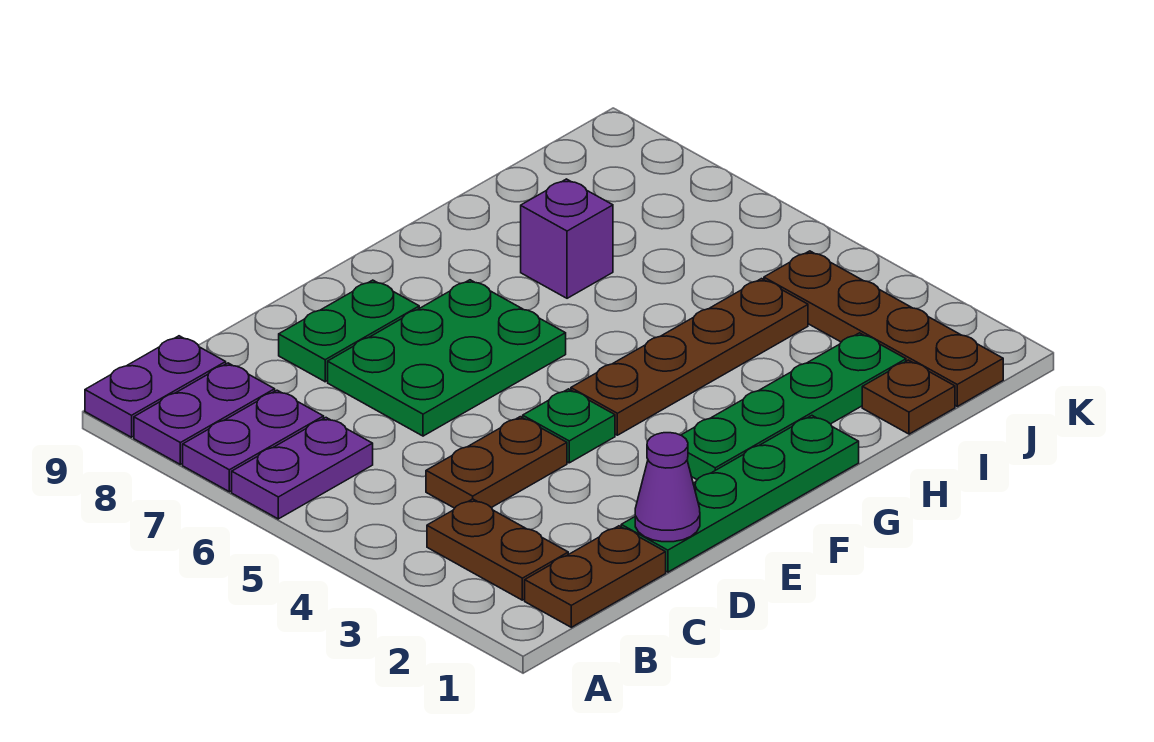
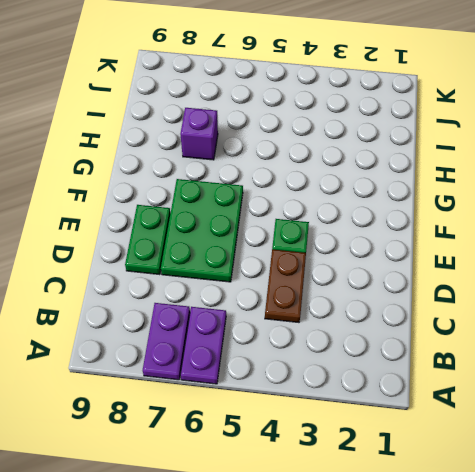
none -> purple 1x2 plate [134,363,275,464]
none -> purple 1x2 plate [85,336,226,437]
none -> brown 1x2 plate [525,526,666,627]

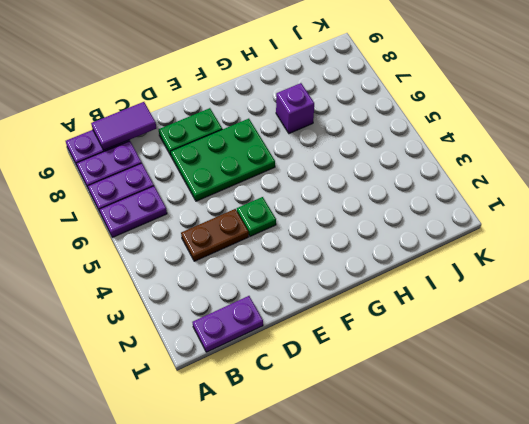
purple 1x2 plate [193,296,263,352] -> brown 1x2 plate [525,526,666,627]
purple 1x2 tile [91,102,156,150] -> none
none -> brown 1x2 plate [427,499,568,600]
none -> green 1x4 plate [621,416,859,572]
none -> green 1x4 plate [681,333,906,480]

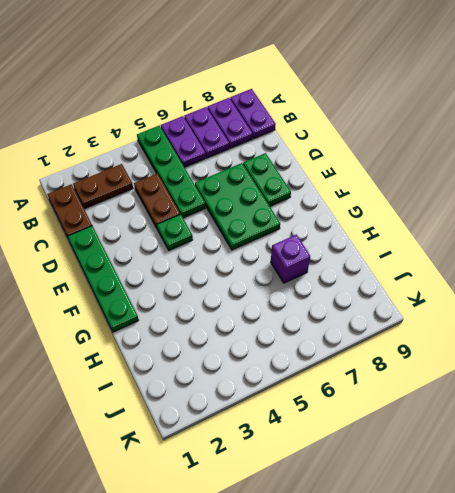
green 1x4 plate [137,126,205,218] -> green 1x4 plate moved to [681,333,906,480]
none -> brown 1x4 plate [571,279,808,435]
none -> brown 1x1 plate [862,360,955,434]
none -> brown 1x4 plate [764,251,1003,406]

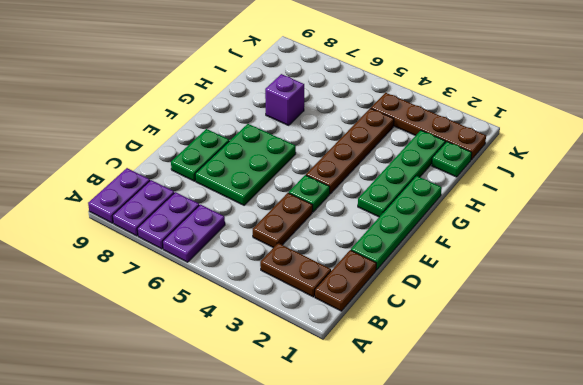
green 1x1 plate [432,142,472,177] -> brown 1x1 plate [862,360,955,434]
none -> purple 1x1 cone [635,433,700,542]

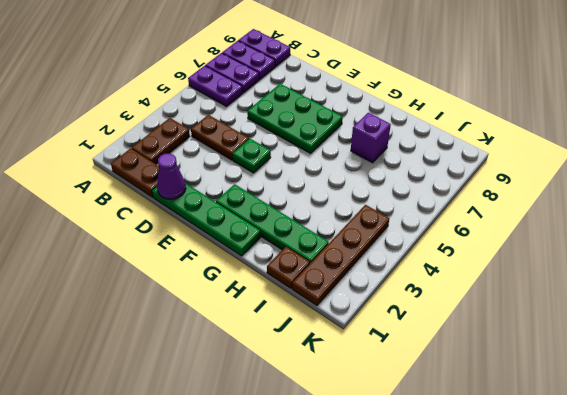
none -> green 1x2 plate [279,280,419,382]
none -> brown 1x4 plate [571,279,808,435]

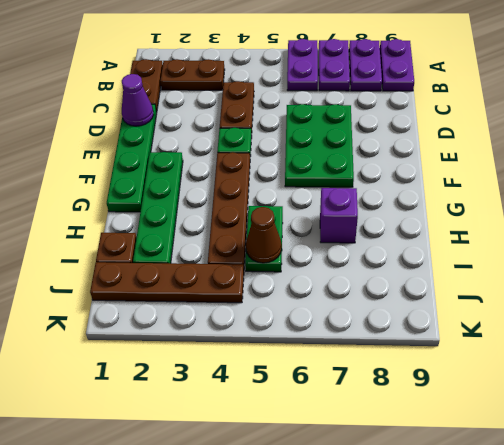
green 1x2 plate [245,206,283,272] -> green 1x2 plate moved to [279,280,419,382]
brown 1x1 cone [246,207,282,263] -> none

